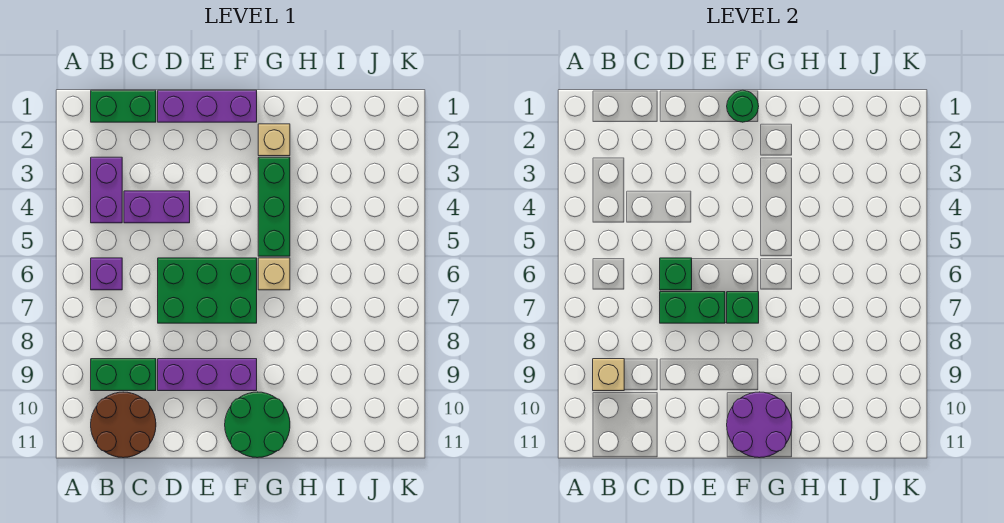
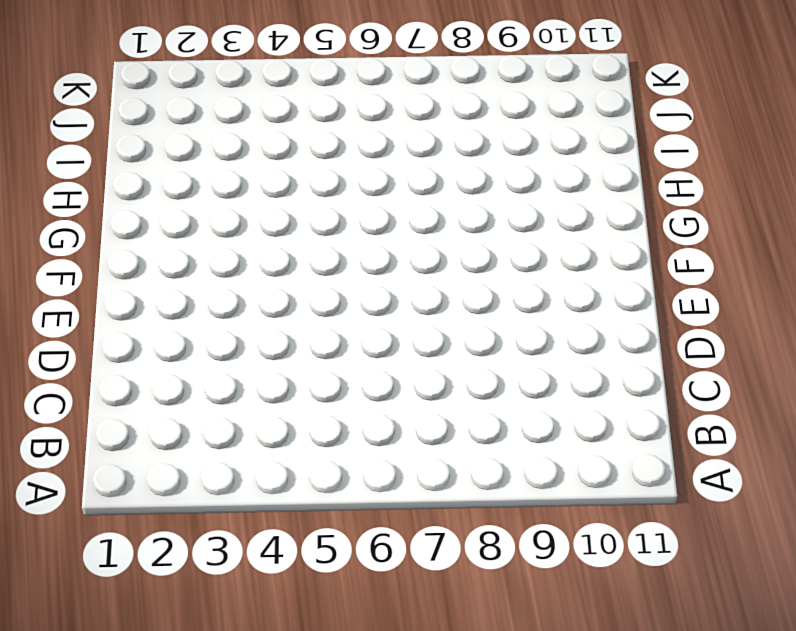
none -> green 1x2 brick [91,90,156,122]
none -> purple 1x2 brick [91,157,122,223]
none -> purple 1x1 brick [91,258,122,290]

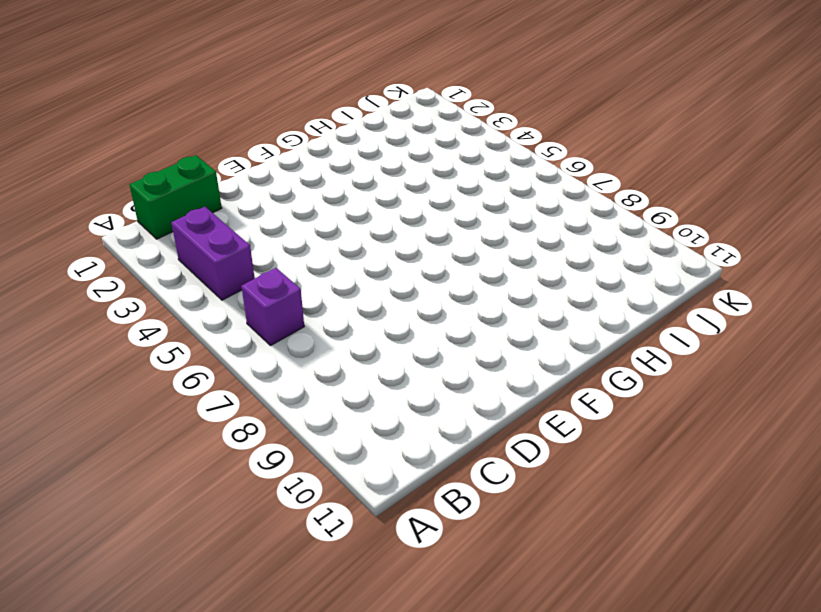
none -> green 1x2 brick [91,359,156,391]
none -> brown 2x2 round brick [91,392,156,458]
none -> purple 1x2 brick [124,191,190,223]

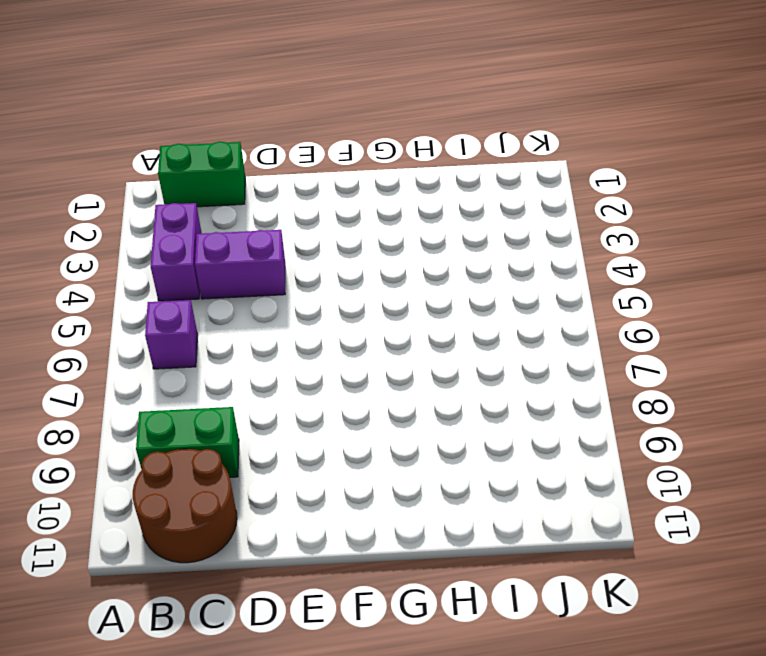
none -> purple 1x3 brick [158,90,257,122]
none -> green 2x3 brick [158,258,257,323]
none -> purple 1x3 brick [158,359,257,391]

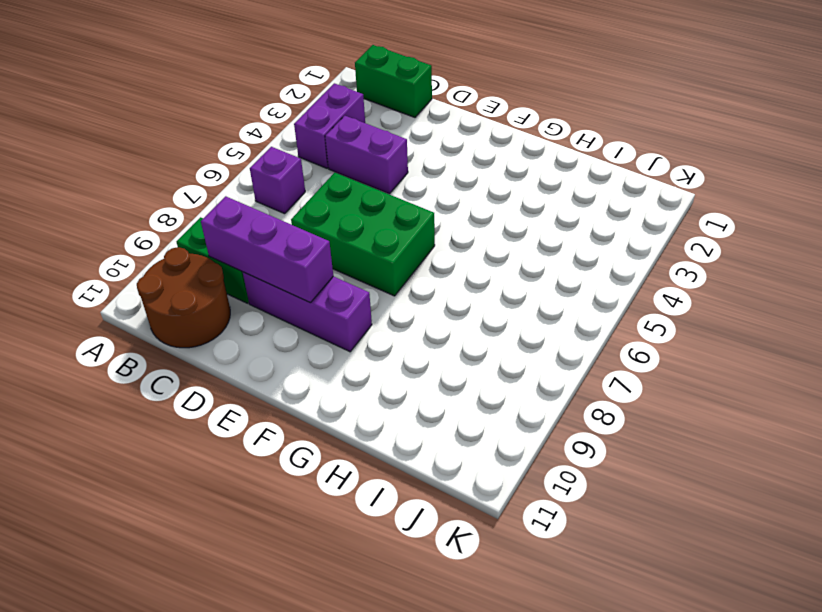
purple 1x3 brick [201,196,333,303] -> purple 1x3 brick moved to [158,90,257,122]
none -> green 2x2 round brick [225,392,290,458]
none -> tan 1x1 brick [258,124,290,156]
none -> green 1x3 brick [258,157,290,256]

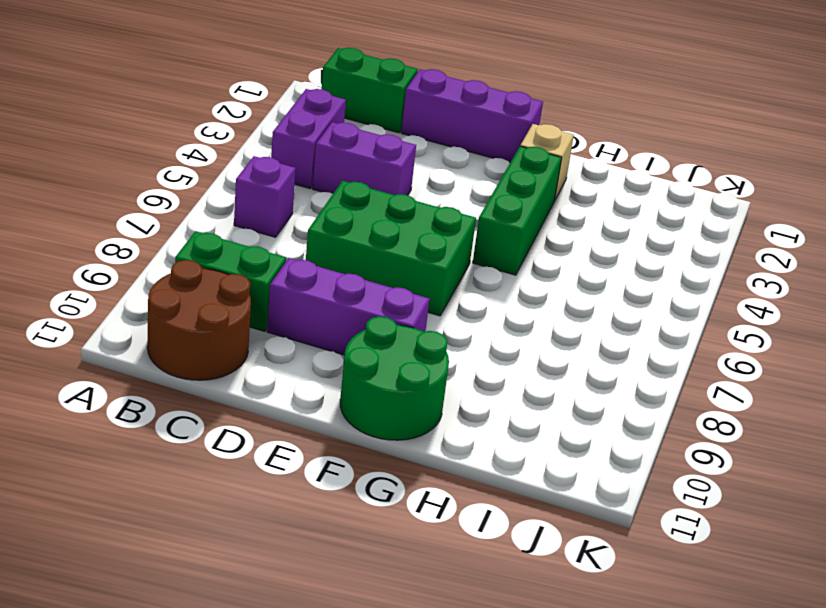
none -> tan 1x1 brick [258,258,290,290]
none -> tan 1x1 brick [593,359,624,391]
none -> green 1x1 brick [660,258,692,290]

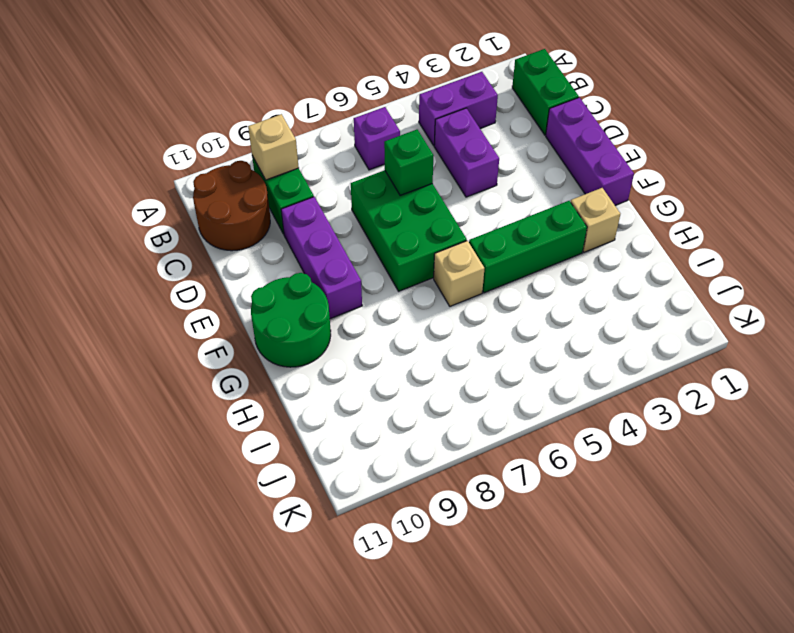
none -> green 1x2 brick [660,292,725,323]
none -> green 1x1 round brick [727,90,759,122]
none -> green 1x1 brick [727,292,759,323]

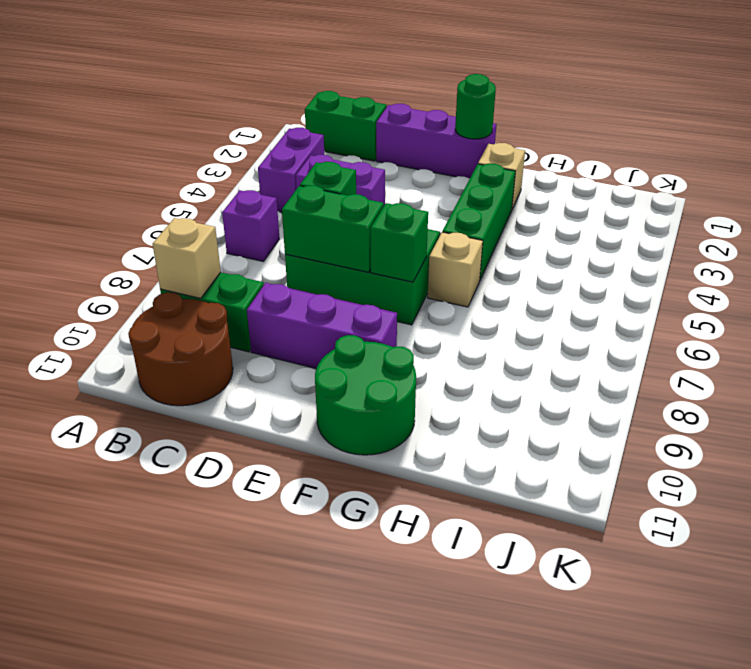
none -> purple 2x2 round brick [727,392,792,458]

